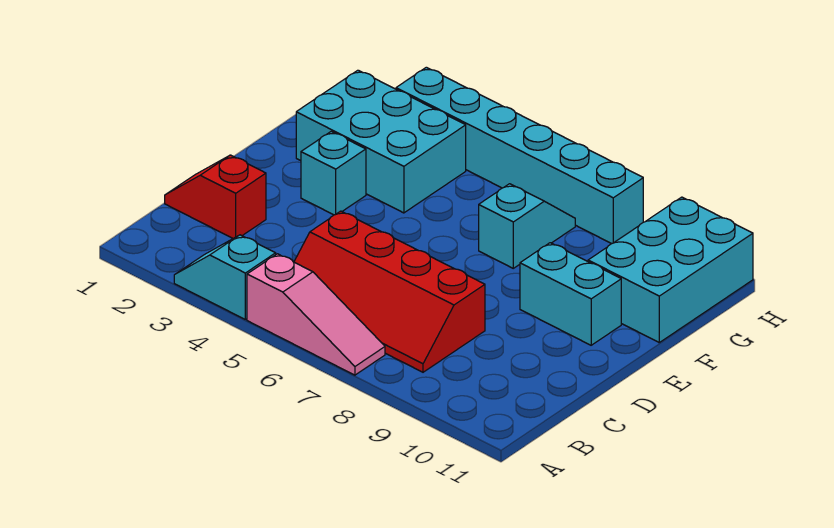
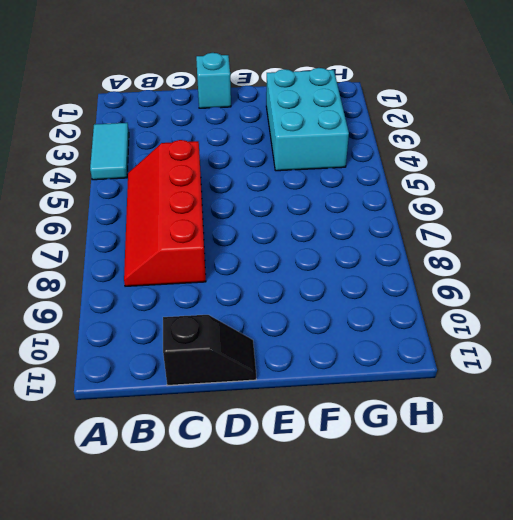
cyan 1x2 tile [90,123,129,180] -> cyan 1x2 slope [174,235,276,319]
black 1x2 slope [163,315,256,385] -> none
cyan 1x1 brick [196,53,231,108] -> cyan 1x1 brick moved to [301,131,366,215]
none -> pink 1x3 slope [247,254,385,375]
none -> red 1x2 slope [165,155,266,238]

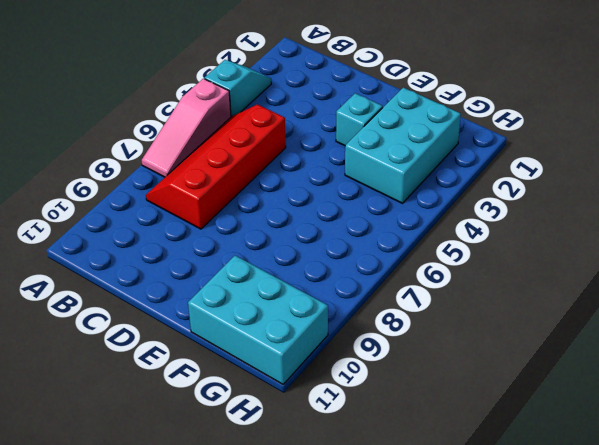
none -> red 1x2 slope [165,155,266,238]
none -> cyan 1x2 brick [520,243,621,345]

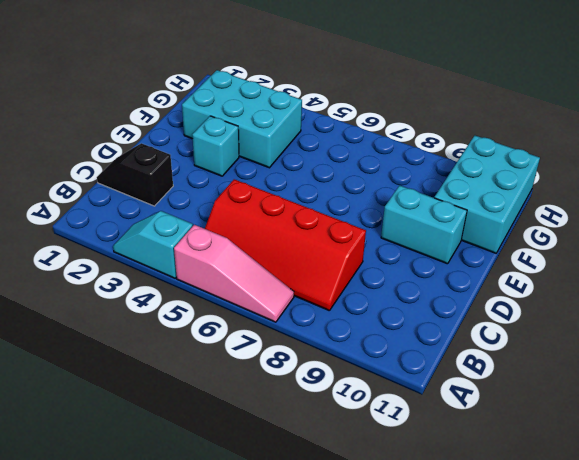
black 1x2 slope [97,143,173,206] -> red 1x2 slope [165,155,266,238]
none -> cyan 1x2 slope [479,184,575,268]
none -> cyan 1x6 brick [396,67,643,244]

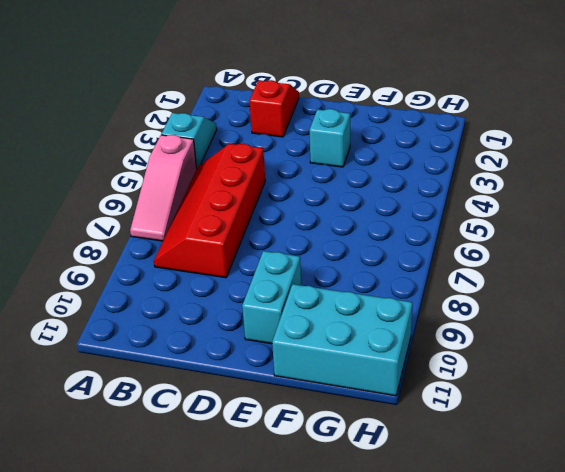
none -> cyan 2x3 brick [296,70,466,213]
none -> cyan 1x2 slope [479,184,575,268]

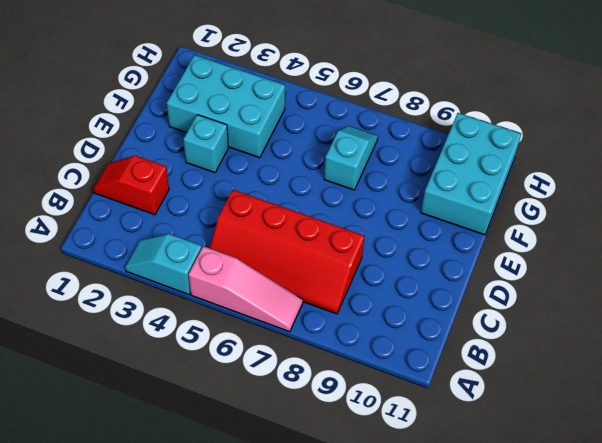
none -> cyan 1x2 brick [520,243,621,345]
none -> cyan 1x6 brick [396,67,643,244]

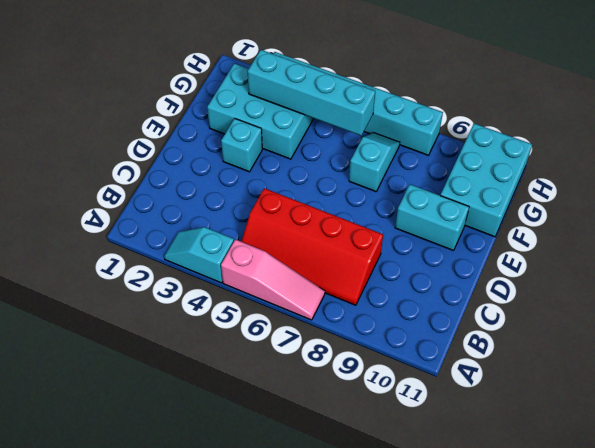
cyan 1x4 brick [248,50,375,136] -> none
none -> red 1x2 slope [165,155,266,238]

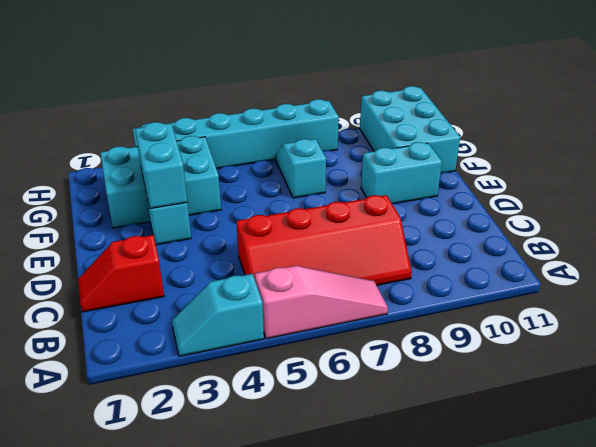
cyan 1x2 brick [135,122,187,209] -> none

